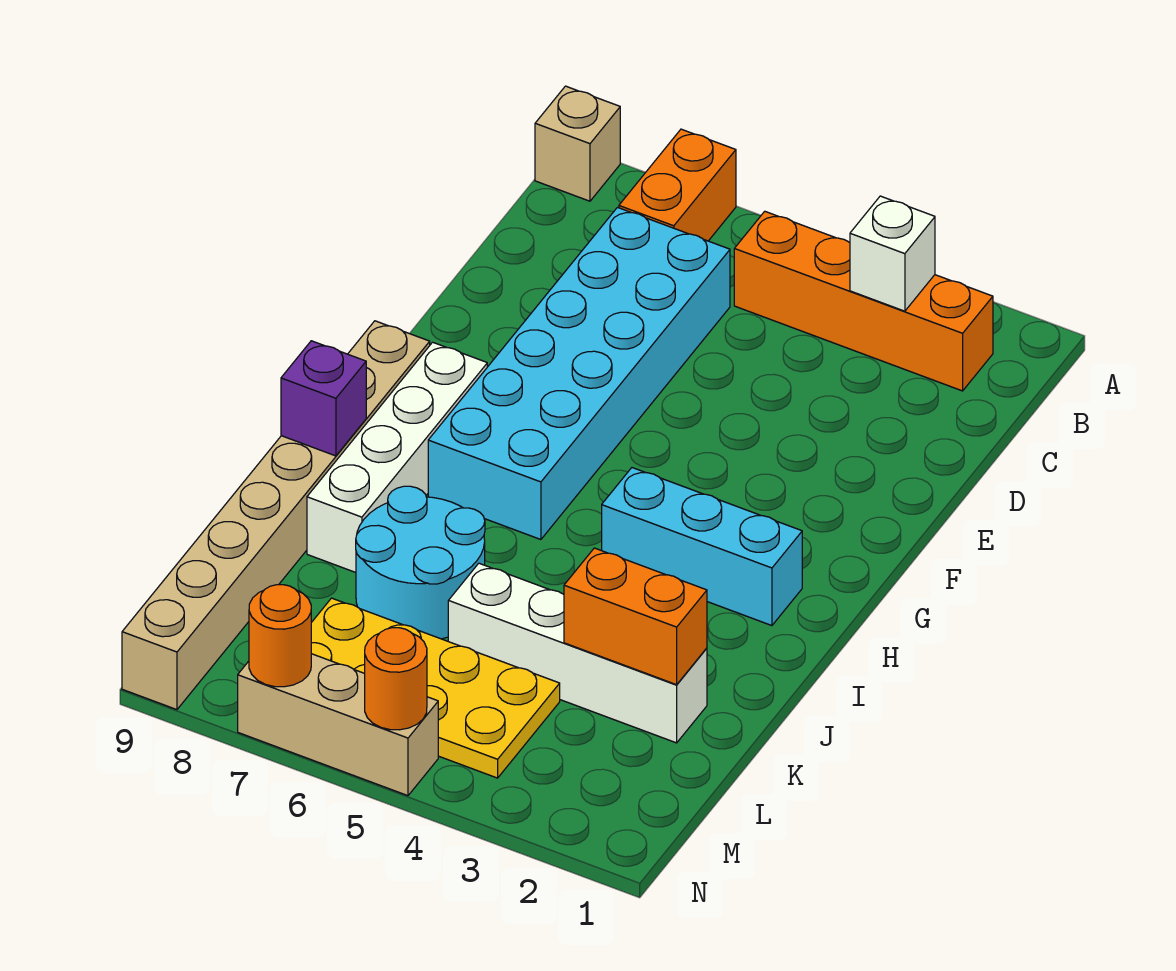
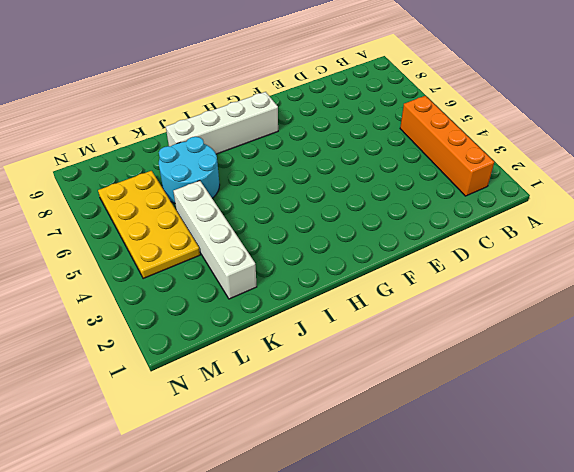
none -> orange 1x2 brick [619,129,736,241]
none -> tan 1x1 brick [535,86,620,201]
none -> cyan 2x6 brick [428,207,730,540]

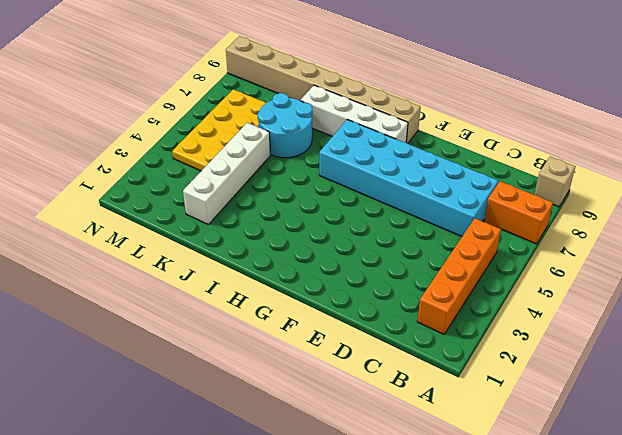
none -> cyan 1x3 brick [602,468,802,626]
none -> tan 1x3 brick [238,654,438,796]
none -> white 1x1 brick [850,196,935,311]

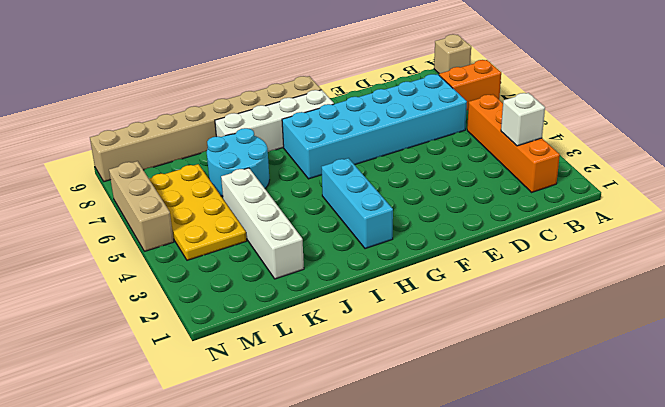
none -> purple 1x1 brick [281,341,366,456]
none -> orange 1x2 brick [564,548,707,685]
none -> orange 1x1 round brick [365,628,427,730]

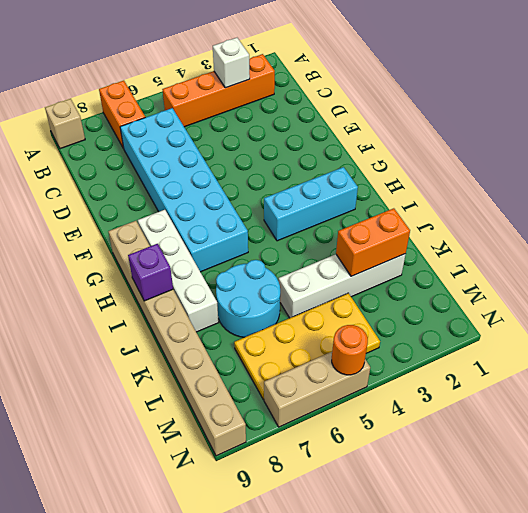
none -> orange 1x1 round brick [249,585,311,687]

